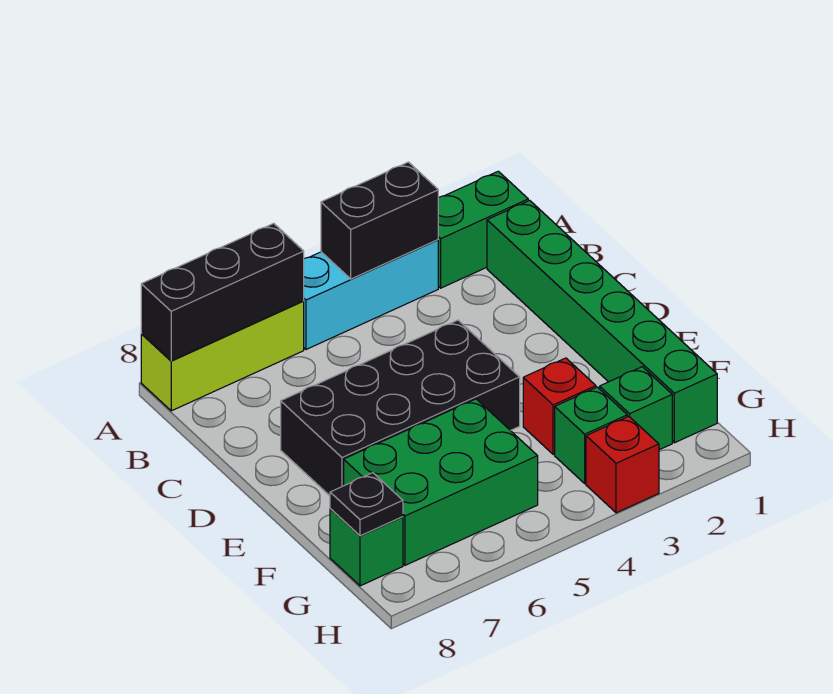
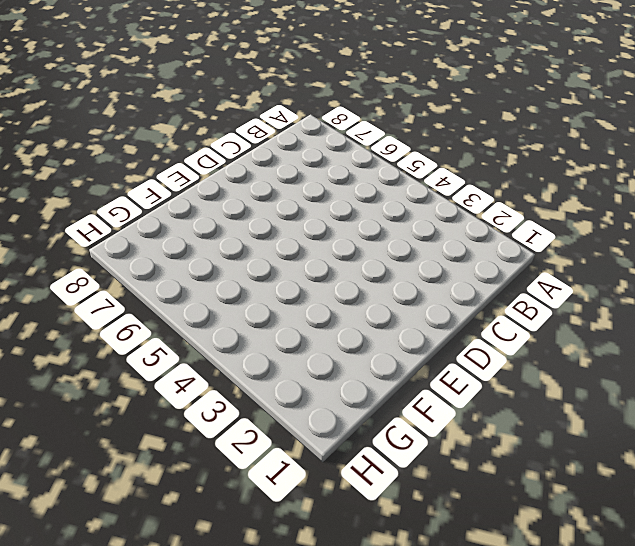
none -> green 1x2 brick [438,171,528,288]
none -> cyan 1x3 brick [304,240,438,349]
none -> lime 1x3 brick [141,301,304,411]

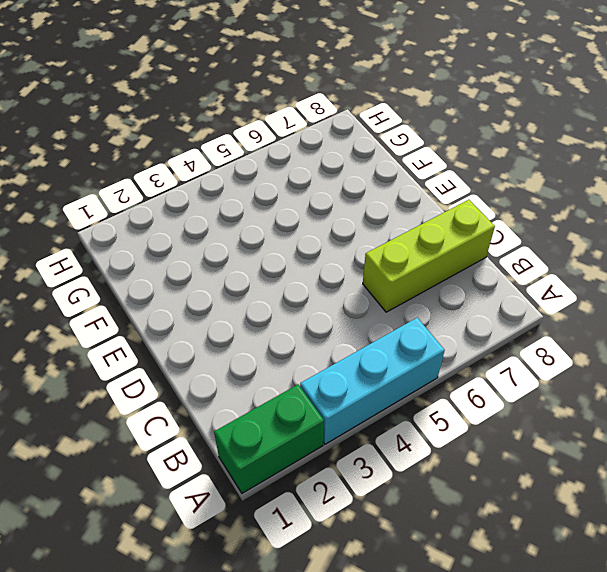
lime 1x3 brick [363,200,495,312] -> lime 1x3 brick moved to [141,301,304,411]
none -> green 1x6 brick [487,200,717,443]
none -> black 2x4 brick [281,320,520,496]
none -> red 1x1 brick [523,358,596,454]

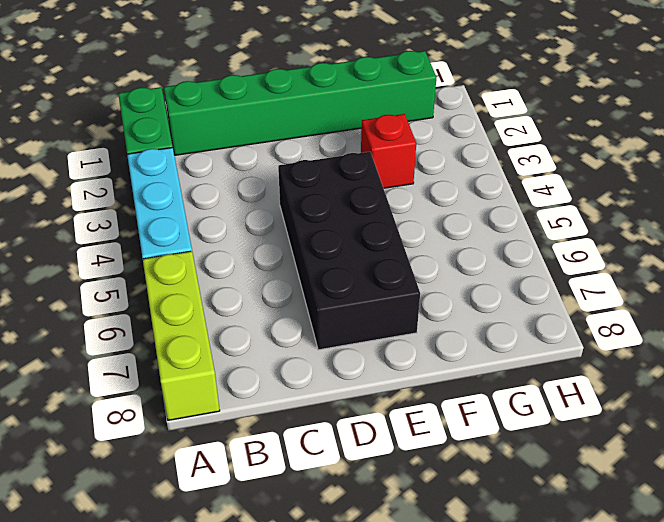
none -> green 2x3 brick [344,399,538,565]
none -> green 1x1 brick [600,367,672,450]
none -> green 1x1 brick [555,387,627,483]

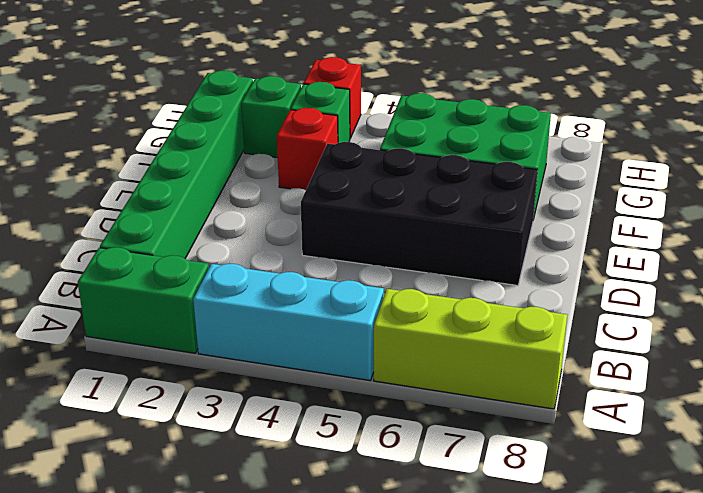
none -> green 1x1 brick [330,509,403,586]
none -> black 1x2 brick [321,162,438,279]
none -> black 1x3 brick [141,223,304,361]

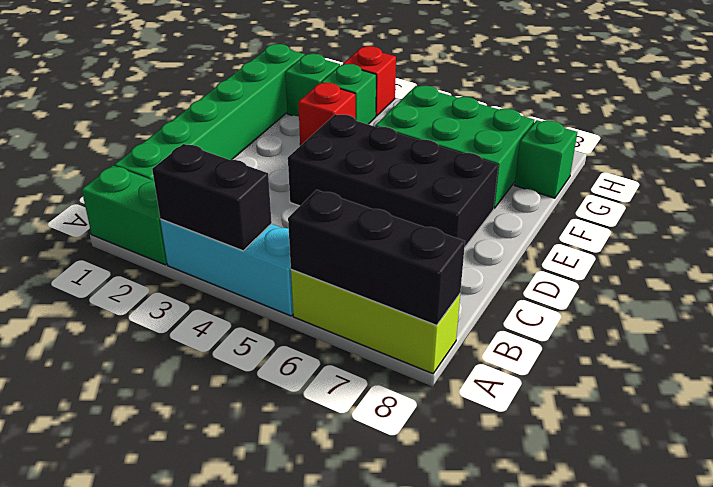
none -> black 1x1 plate [330,473,403,536]

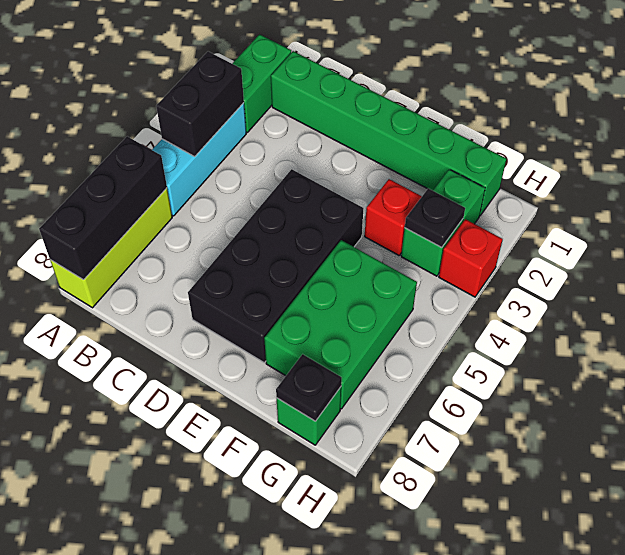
black 1x1 plate [405,188,465,248] -> none

